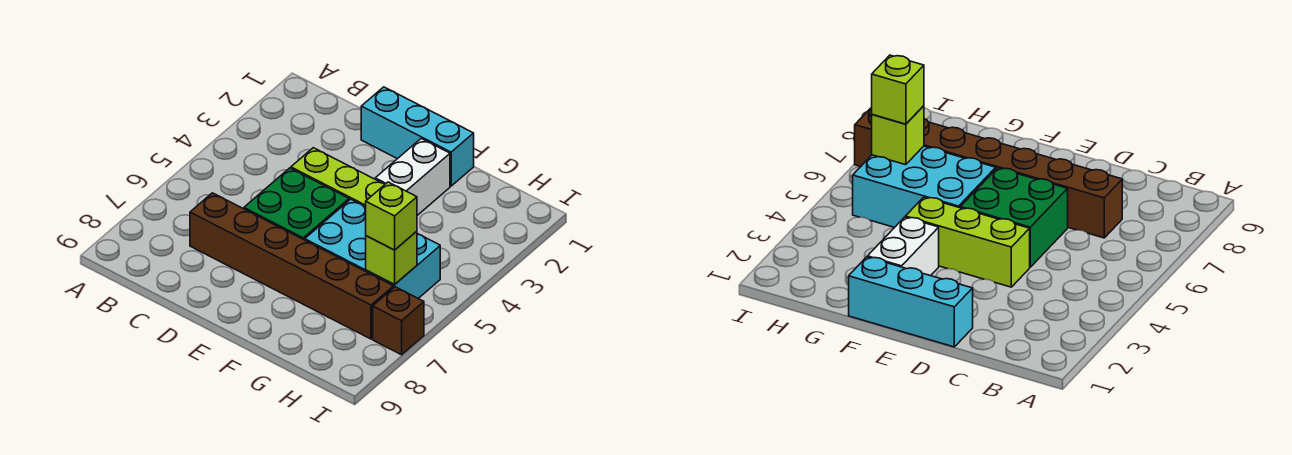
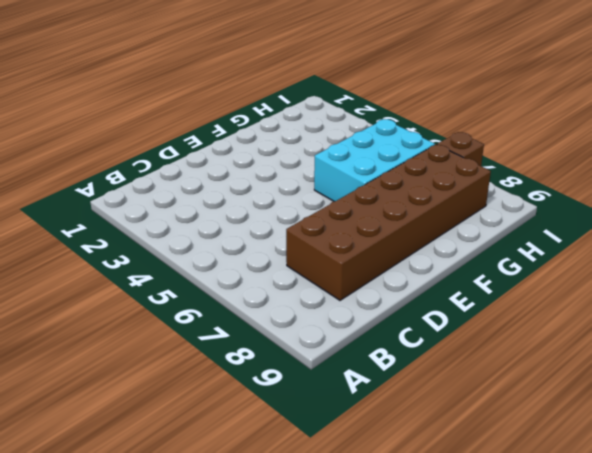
brown 2x6 brick [286,144,491,300] -> brown 1x6 brick [190,193,394,339]
none -> cyan 1x3 brick [361,87,474,186]
none -> lime 1x3 brick [291,148,385,207]

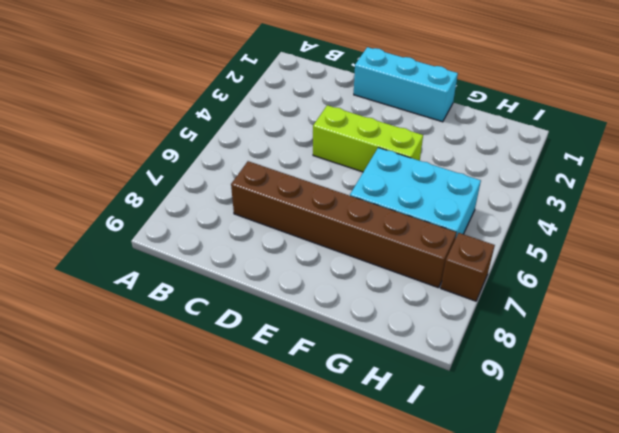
none -> green 2x2 brick [244,168,349,240]
none -> white 1x2 brick [375,139,450,215]

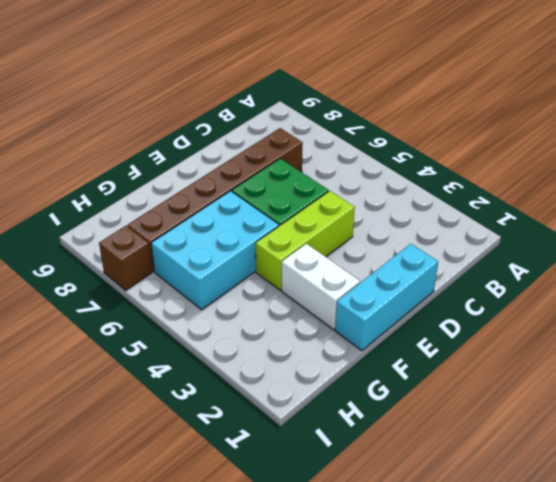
none -> lime 1x1 brick [366,231,417,285]
none -> lime 1x1 brick [366,182,417,250]

